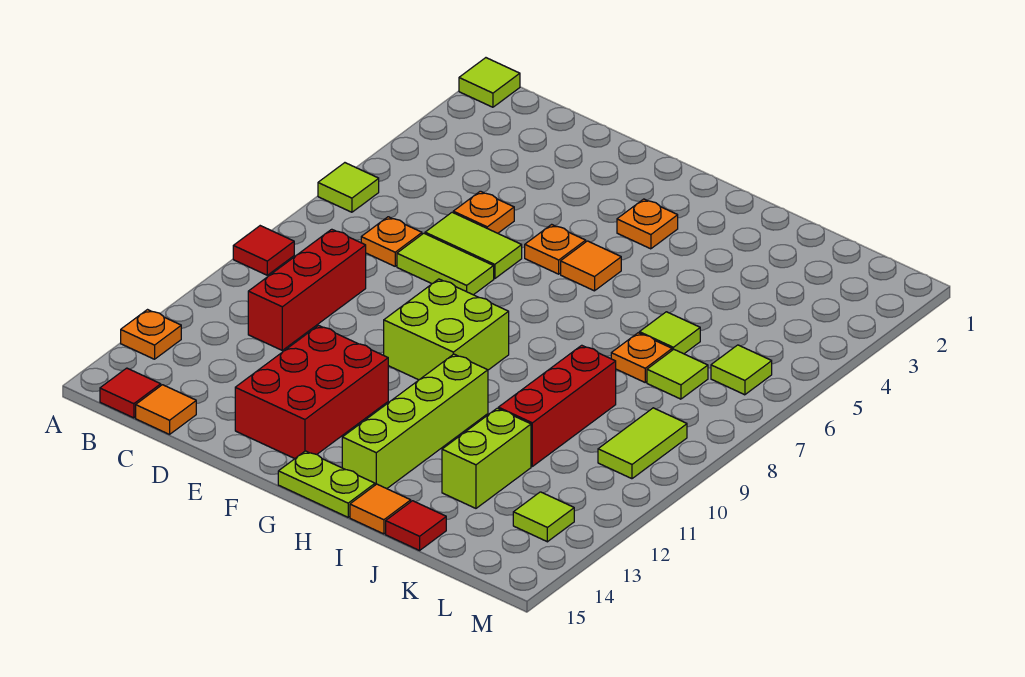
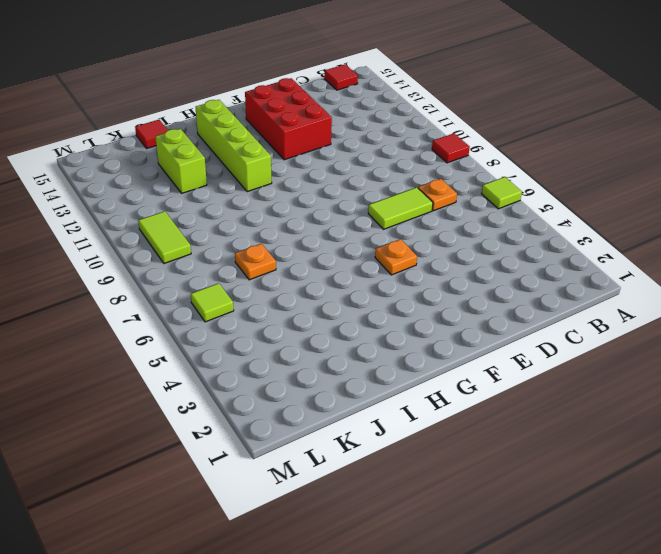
none -> lime 1x1 tile [459,58,520,107]
none -> orange 1x1 plate [121,310,181,359]
none -> red 1x3 brick [248,229,366,350]

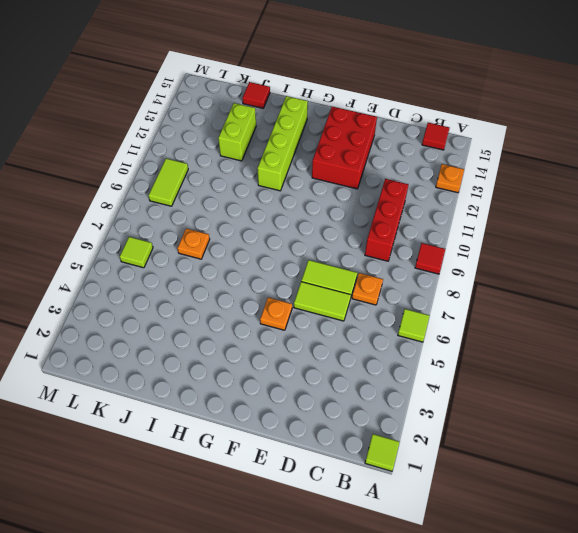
none -> orange 1x1 tile [136,385,196,434]
none -> orange 1x1 plate [453,191,514,233]
none -> lime 2x2 brick [384,279,509,380]

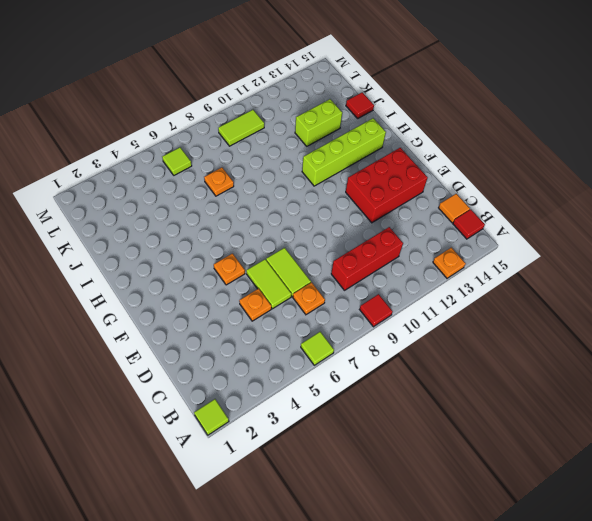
none -> lime 2x2 brick [384,279,509,380]
none -> orange 1x1 plate [617,199,678,249]
none -> orange 1x1 tile [561,241,621,291]

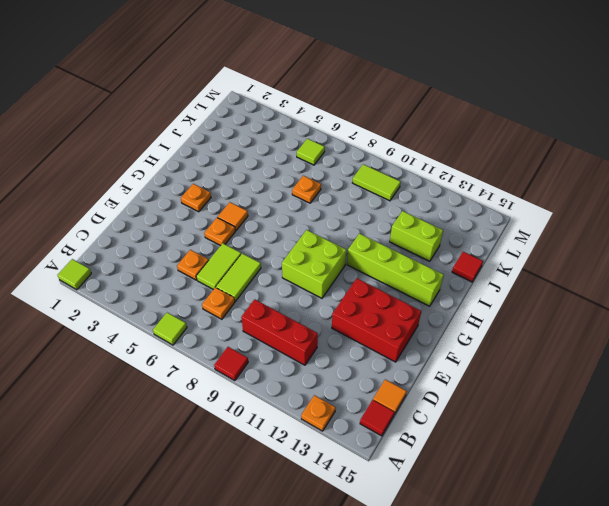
none -> lime 1x2 plate [278,451,375,517]
none -> orange 1x1 tile [350,484,411,534]
none -> lime 1x1 tile [639,312,700,354]

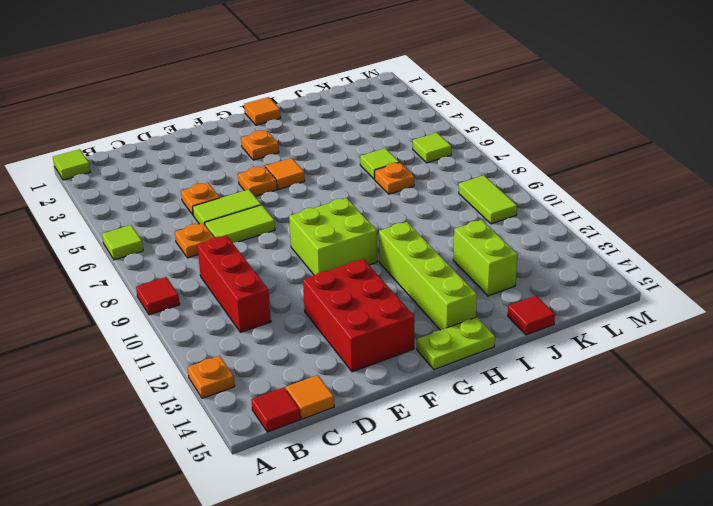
orange 1x1 tile [244,97,281,125] -> orange 1x1 tile moved to [350,484,411,534]
none -> red 1x3 brick [498,345,616,466]
none -> lime 1x1 tile [647,349,708,399]
none -> lime 1x1 tile [513,492,574,542]

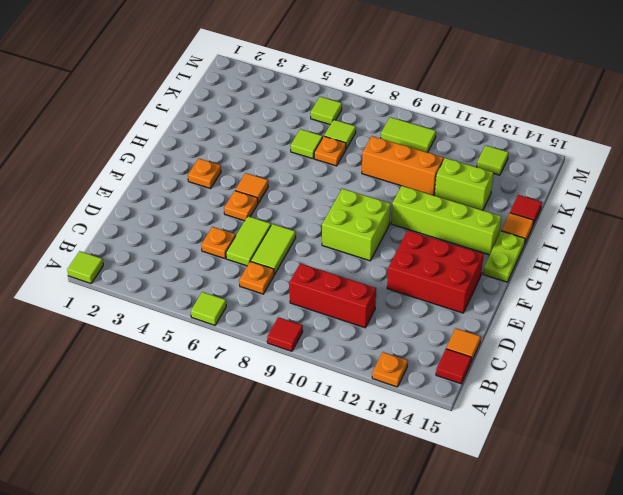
orange 1x3 brick [362,136,444,195] -> red 1x3 brick [498,345,616,466]

